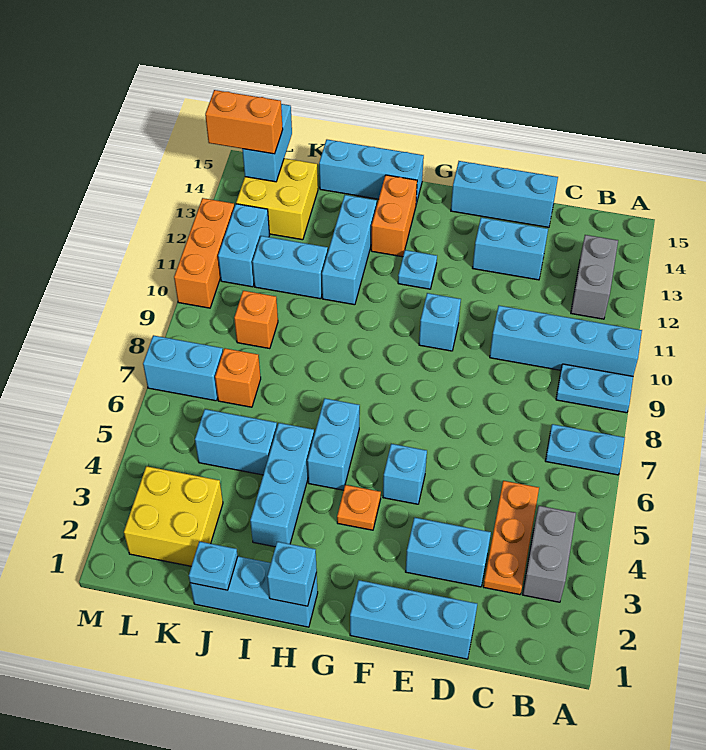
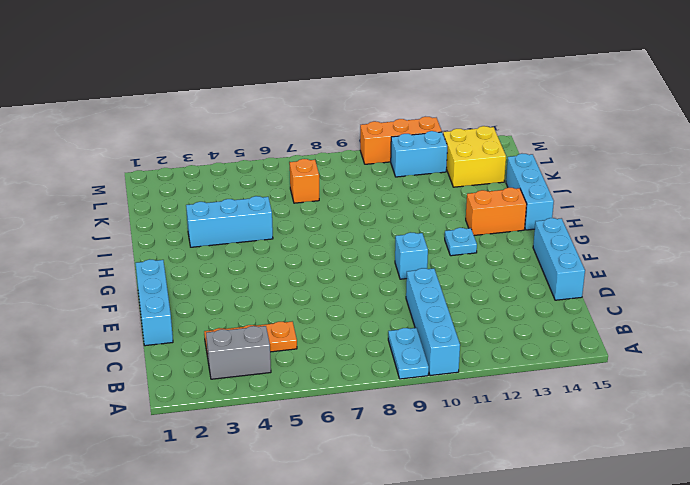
none -> cyan 1x2 plate [545,424,625,475]
none -> grey 1x2 brick [571,235,618,319]
none -> cyan 1x2 brick [406,517,491,587]
none -> cyan 1x2 brick [473,218,548,280]

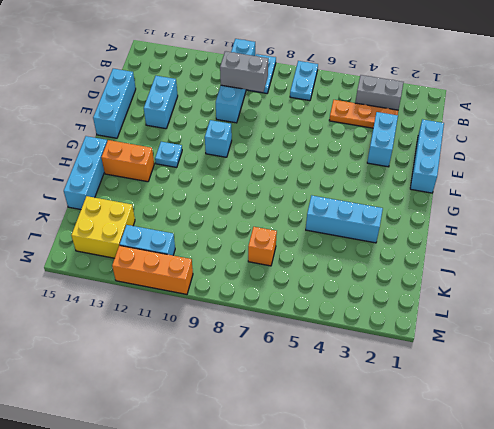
grey 1x2 brick [220,51,268,92] -> grey 1x2 brick moved to [571,235,618,319]
none -> cyan 1x1 brick [383,444,427,504]
none -> orange 1x1 plate [337,485,381,530]
none -> cyan 1x3 brick [190,556,318,627]
none -> cyan 1x2 brick [307,399,360,490]

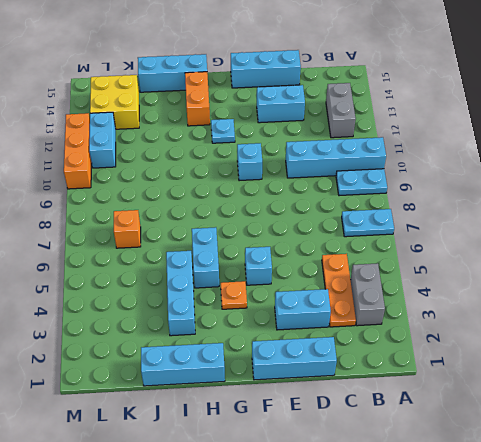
none -> cyan 1x3 brick [322,195,377,305]
none -> cyan 1x2 brick [195,409,277,475]
none -> cyan 1x2 brick [252,236,328,299]
none -> yellow 2x2 brick [124,466,223,566]

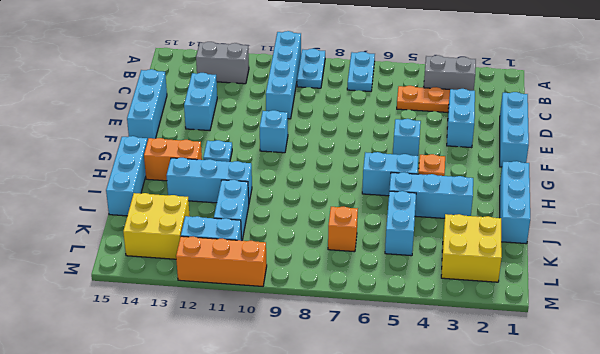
none -> orange 1x1 brick [234,291,278,349]
none -> cyan 1x2 brick [143,335,223,401]
none -> cyan 1x1 brick [267,542,317,606]
none -> cyan 1x1 plate [189,541,238,590]

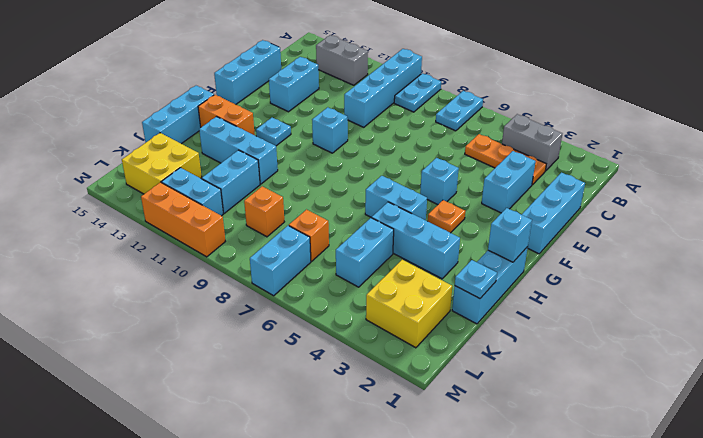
none -> cyan 1x2 brick [242,104,292,182]
none -> orange 1x2 brick [205,90,283,154]

